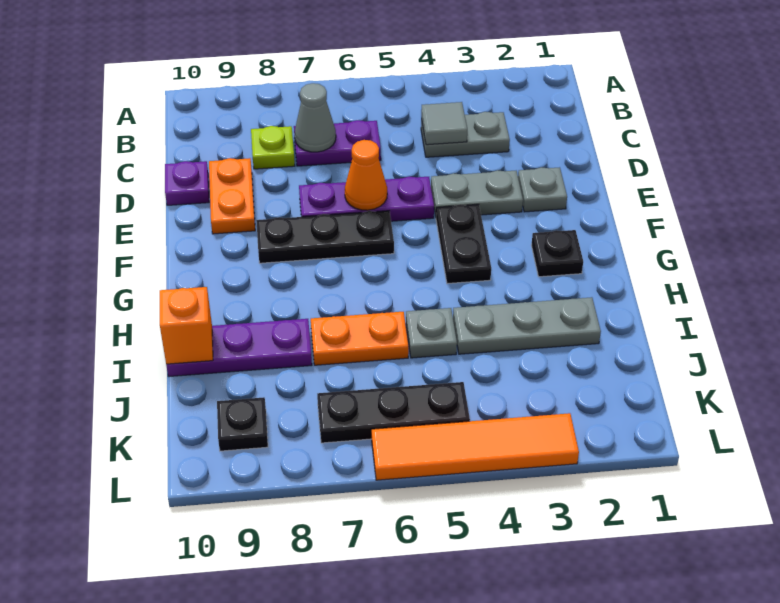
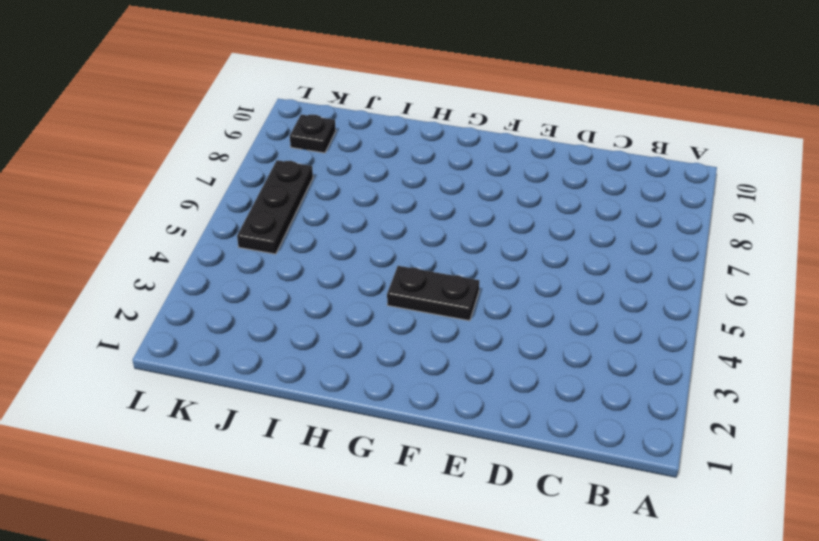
none -> grey 1x2 plate [421,112,510,157]
none -> purple 1x2 plate [294,120,381,166]
none -> lime 1x1 plate [251,126,295,169]

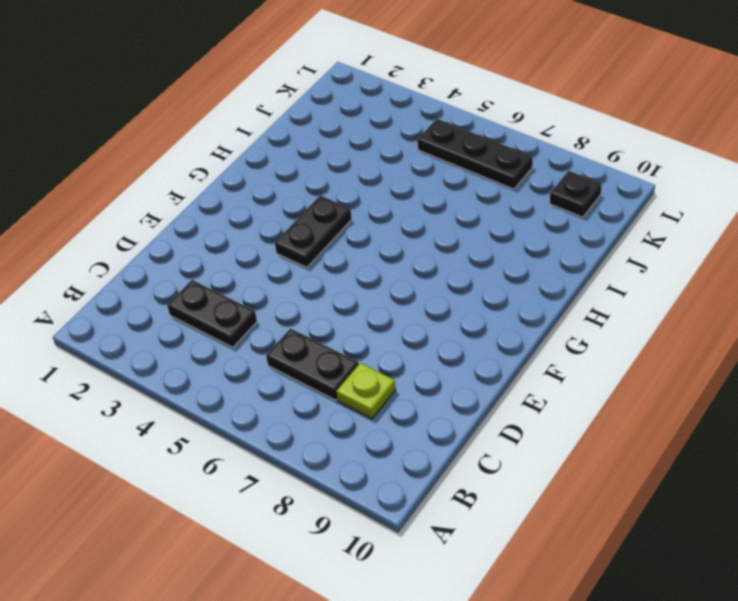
black 1x2 plate [167,280,257,347] -> grey 1x2 plate [421,112,510,157]
black 1x2 plate [266,328,359,400] -> purple 1x2 plate [294,120,381,166]
none -> orange 1x2 plate [209,158,255,234]
none -> purple 1x1 plate [165,161,209,205]
none -> grey 1x1 plate [518,167,567,212]

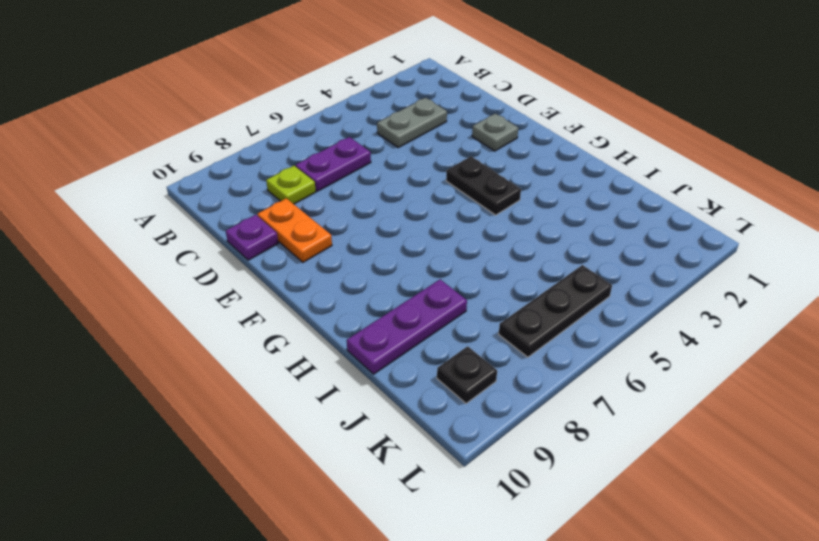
none -> grey 1x2 plate [431,170,523,216]
none -> purple 1x3 plate [299,177,434,221]
none -> black 1x3 plate [256,211,394,263]

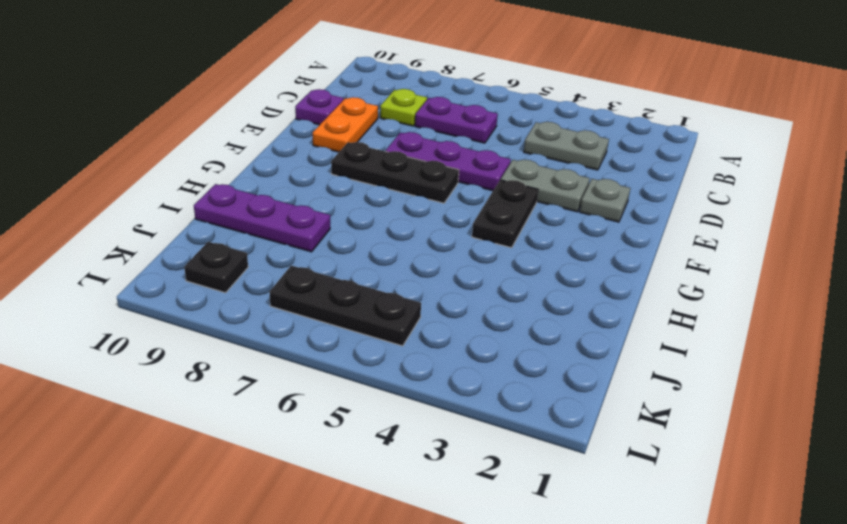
none -> black 1x1 plate [531,230,583,277]
none -> grey 1x3 plate [453,297,601,354]
none -> grey 1x1 plate [406,308,457,358]

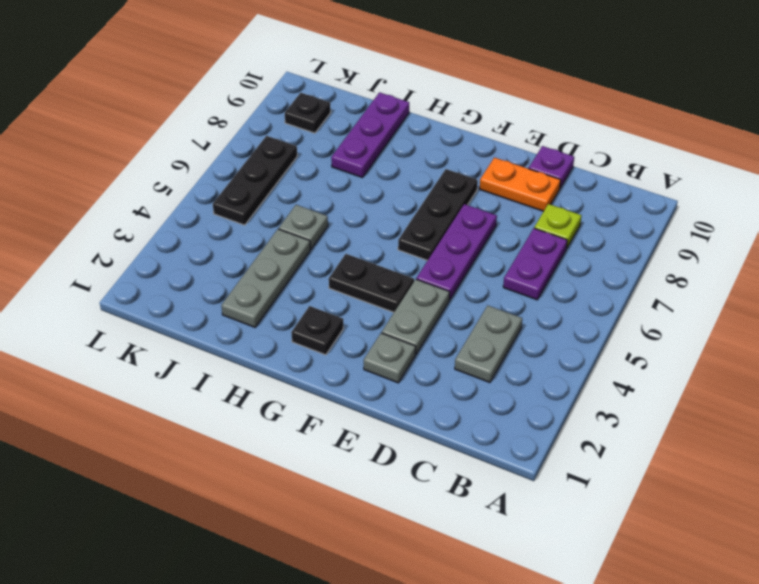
none -> orange 1x2 plate [311,312,409,365]
none -> orange 1x4 tile [372,413,579,480]
none -> grey 1x1 tile [421,102,467,145]

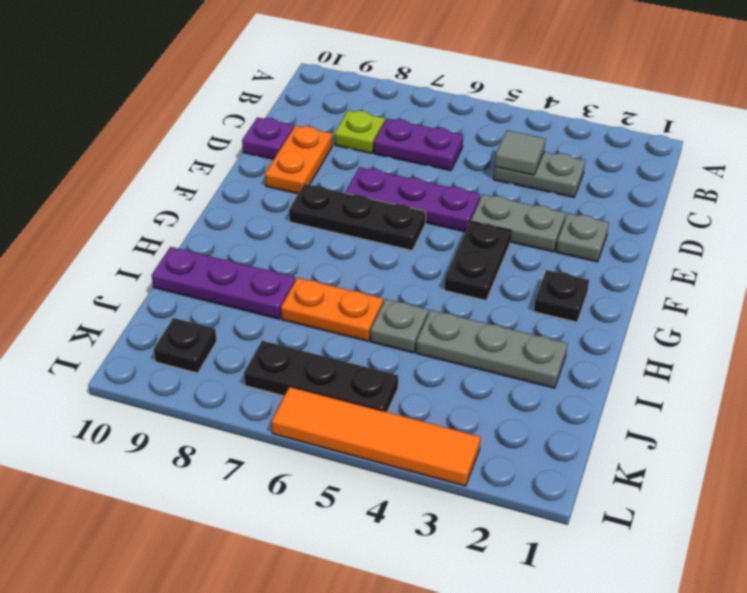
none -> grey 1x1 cone [294,83,336,152]
none -> orange 1x1 cone [345,140,387,210]
none -> orange 1x1 brick [160,287,213,364]

